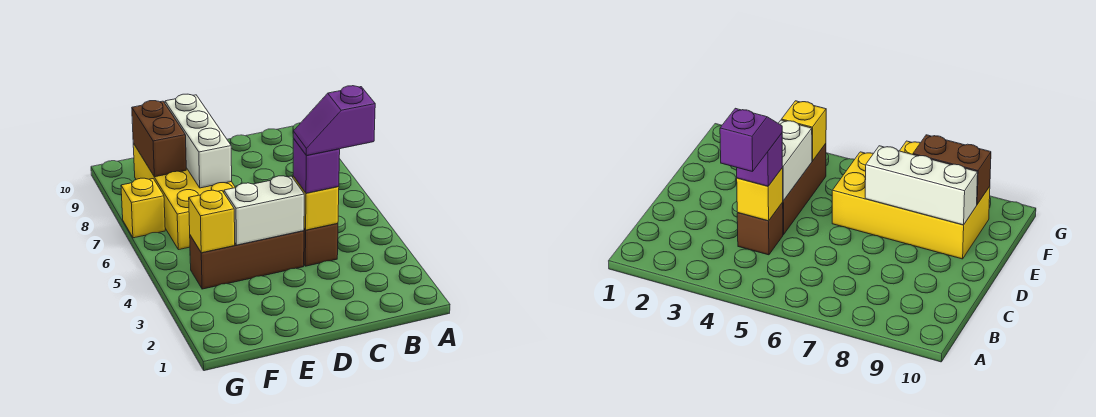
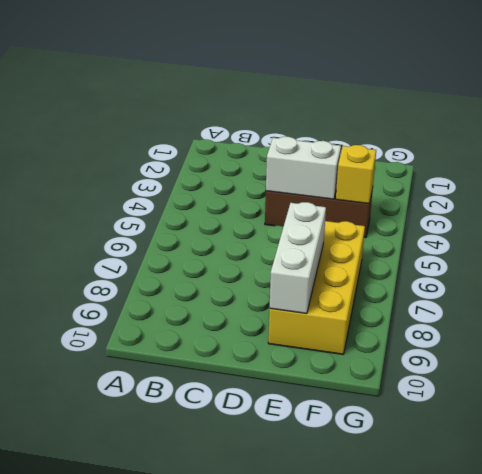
none -> brown 1x1 brick [304,223,338,266]
none -> yellow 1x1 brick [121,178,165,238]

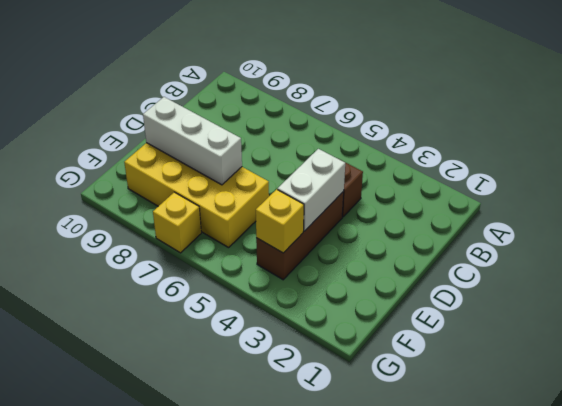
none -> yellow 1x1 brick [293,176,339,230]
none -> brown 1x2 brick [132,101,186,177]

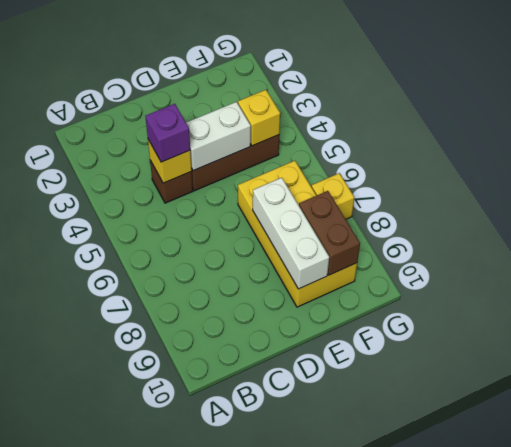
none -> purple 1x2 slope [293,86,375,155]

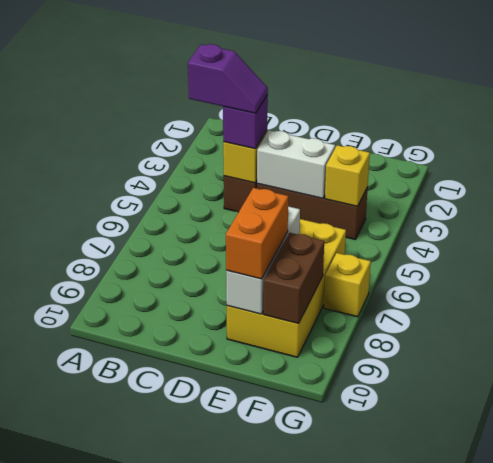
orange 1x2 brick [226,188,288,279] -> none

